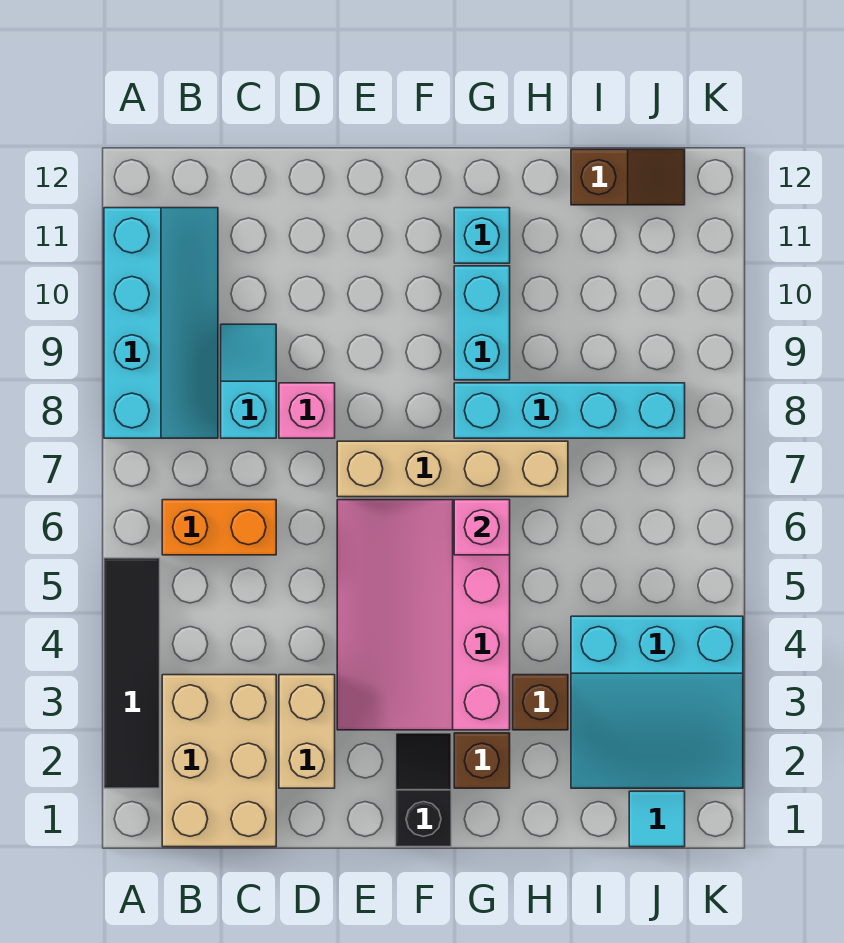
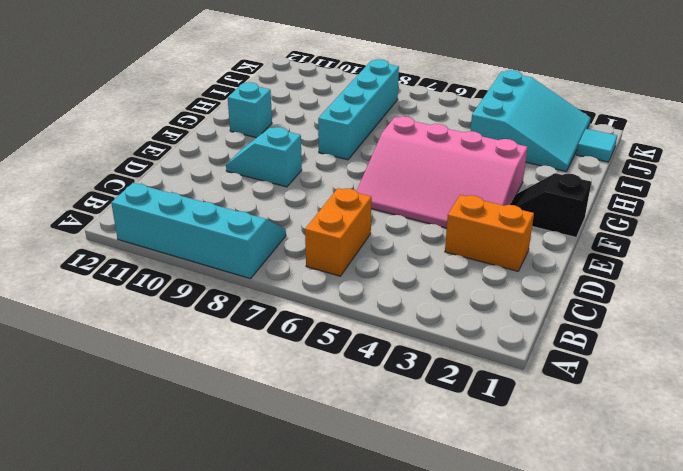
orange 1x2 brick [445,195,534,271] -> tan 1x2 brick [279,675,335,788]
cyan 1x2 slope [226,127,302,187] -> cyan 1x2 slope moved to [221,324,276,438]
none -> black 1x4 tile [104,558,160,788]
none -> tan 2x3 brick [162,675,276,847]
none -> pink 1x1 brick [279,383,335,438]

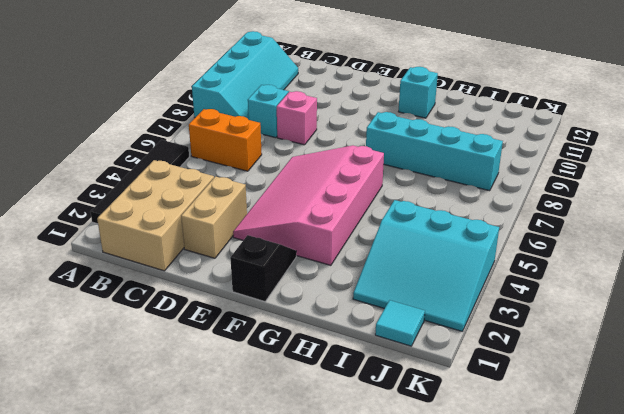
none -> tan 1x4 brick [337,441,568,497]
none -> brown 1x1 brick [454,733,510,788]
none -> cyan 1x2 brick [454,266,510,380]

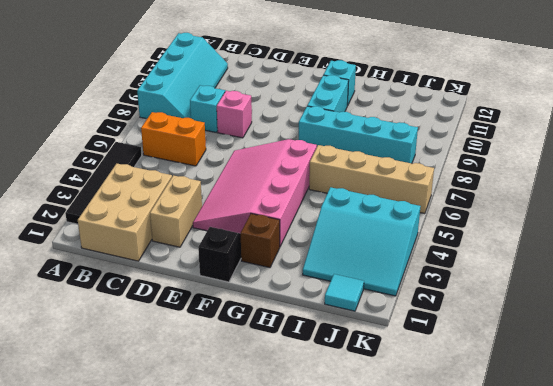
tan 1x4 brick [309,145,434,214] -> tan 1x4 brick moved to [337,441,568,497]
none -> brown 1x1 brick [513,675,568,730]
none -> brown 1x2 slope [571,149,685,205]
none -> pink 1x1 brick [454,500,510,555]

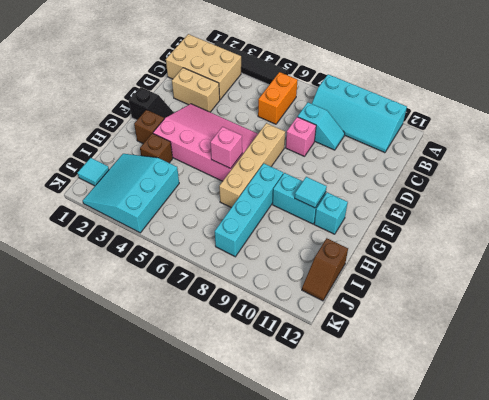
cyan 1x1 tile [295,177,327,208] -> none

